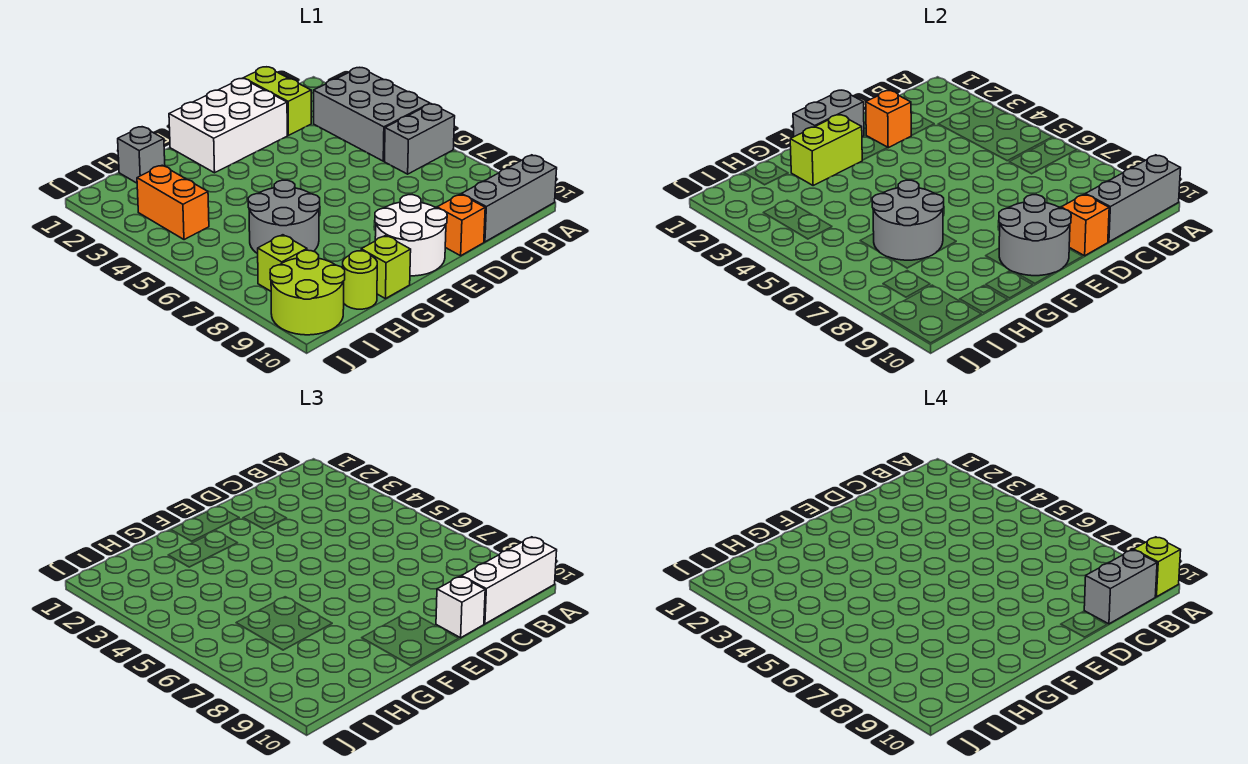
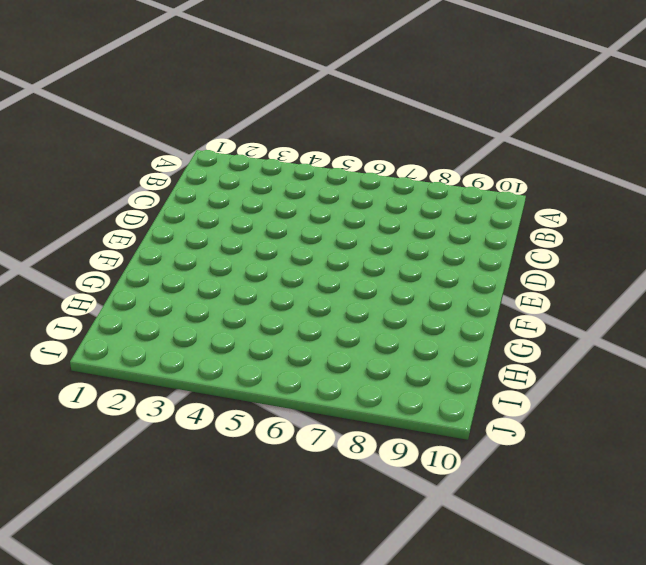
none -> grey 2x3 brick [314,68,430,161]
none -> grey 1x2 brick [385,104,455,174]
none -> grey 1x3 brick [462,155,557,242]

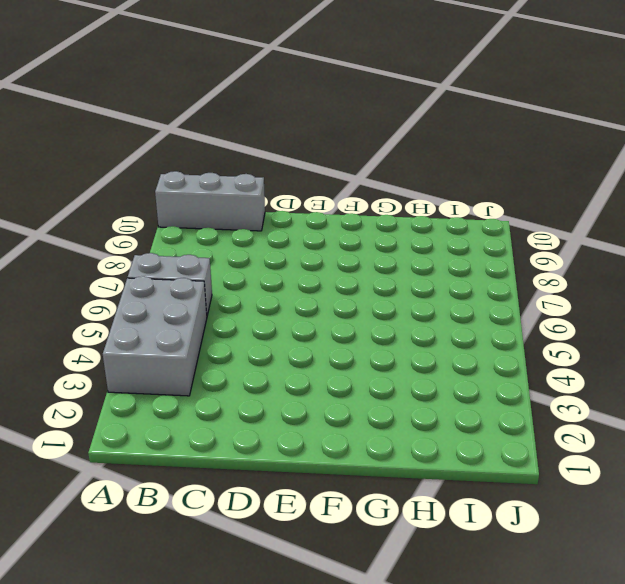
none -> lime 1x2 brick [243,67,311,135]
none -> white 2x3 brick [169,79,287,173]
none -> orange 1x1 brick [437,194,485,256]

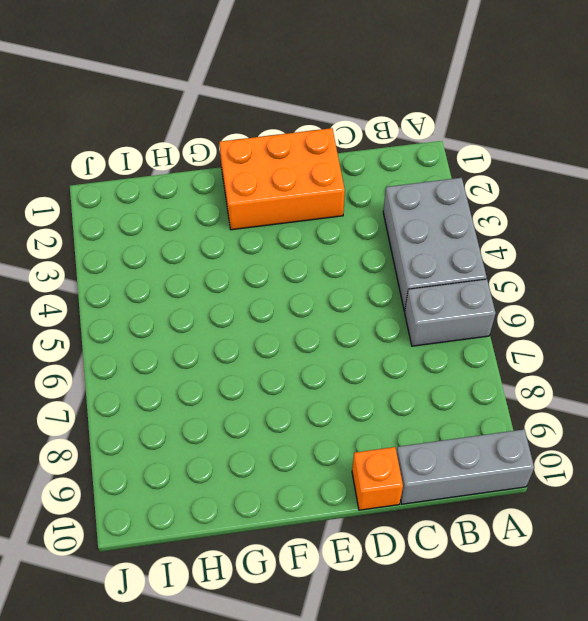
orange 2x3 brick [219,128,345,230] -> white 2x3 brick [169,79,287,173]
none -> lime 1x2 brick [243,67,311,135]
none -> white 2x2 round brick [375,195,447,276]
none -> grey 2x2 round brick [248,180,320,254]

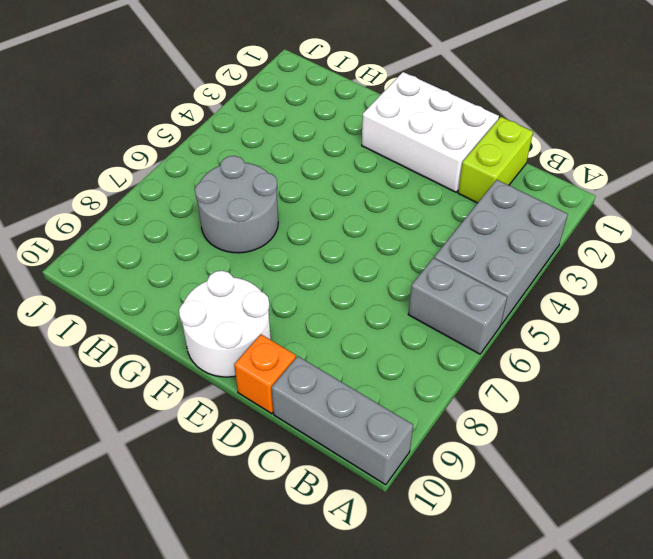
none -> lime 1x1 brick [361,235,411,299]
none -> grey 1x1 brick [118,127,165,183]
none -> lime 1x1 round brick [343,251,377,309]

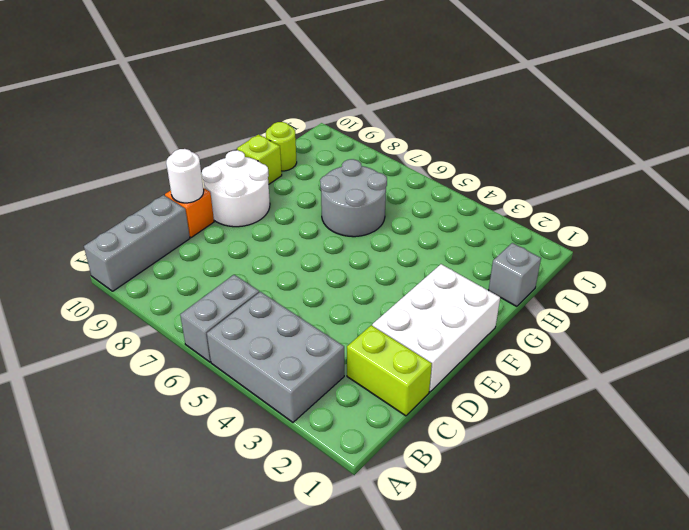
white 1x1 round brick [166,149,204,203] -> orange 1x1 brick [1061,194,1109,256]
none -> orange 1x2 brick [137,165,209,240]
none -> lime 1x1 brick [258,235,307,291]
none -> lime 2x2 round brick [270,250,345,335]

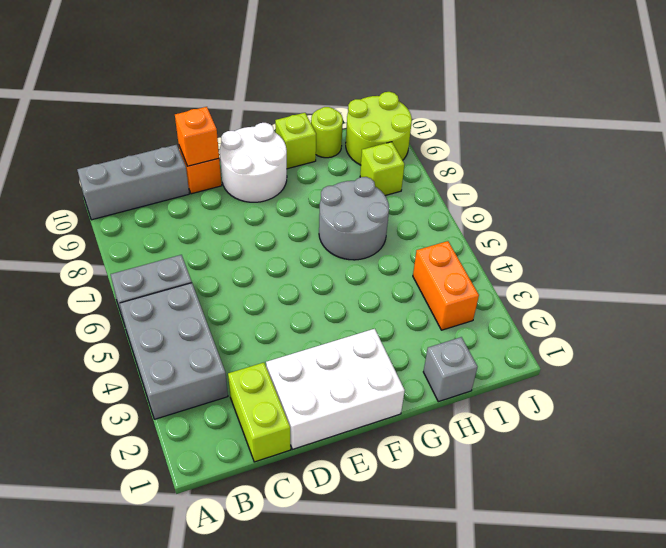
none -> grey 1x3 brick [1086,155,1181,242]
none -> orange 1x1 brick [866,91,911,148]
none -> grey 1x2 brick [793,90,864,137]

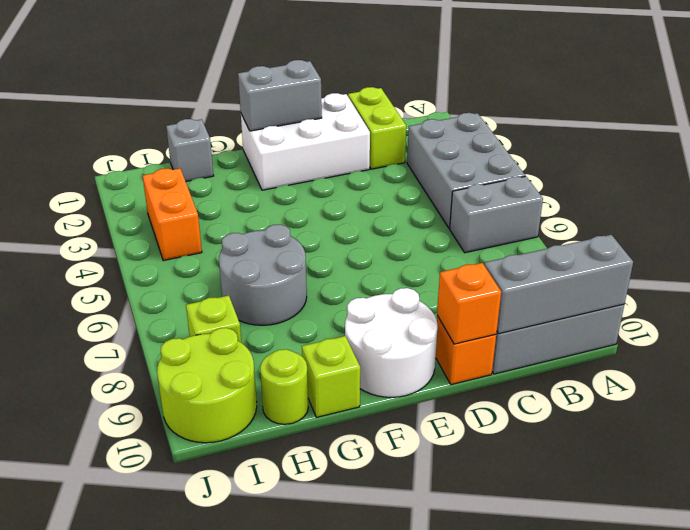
none -> orange 1x1 brick [866,91,911,148]
none -> grey 2x2 round brick [999,195,1071,276]
none -> lime 1x2 brick [790,115,862,185]

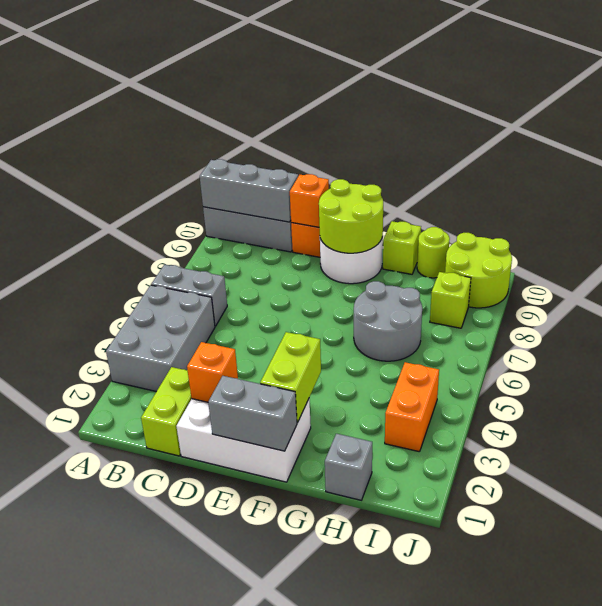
lime 2x2 round brick [319,179,383,253] -> grey 2x2 round brick [999,195,1071,276]
lime 1x2 brick [260,332,321,423] -> lime 1x2 brick turned to [790,115,862,185]
none -> grey 2x2 round brick [872,180,944,260]
none -> white 1x3 brick [462,537,557,624]
none -> white 1x1 brick [436,576,485,638]

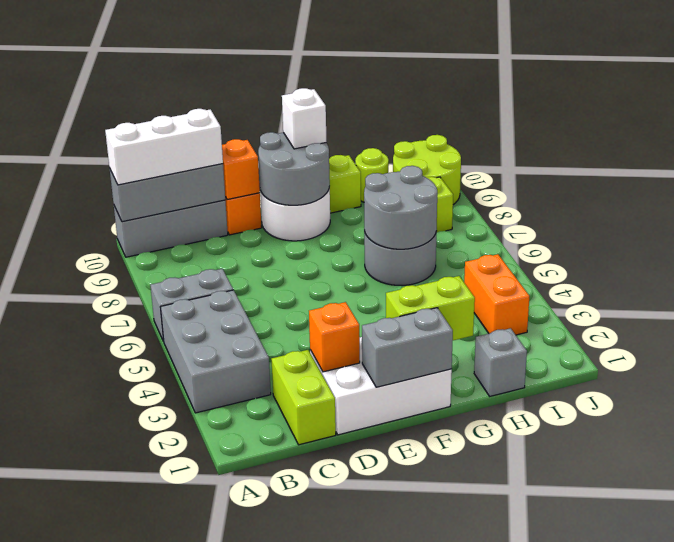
white 1x1 brick [282,88,327,149] -> white 1x1 brick moved to [436,576,485,638]
none -> lime 1x1 brick [1133,537,1181,597]
none -> grey 1x2 brick [1084,550,1157,624]

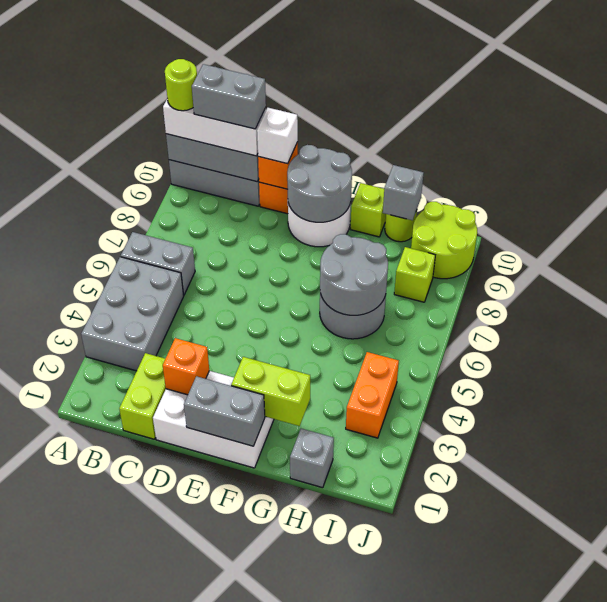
lime 1x1 round brick [165,59,197,111] -> lime 1x1 brick [1133,537,1181,597]
grey 1x1 brick [383,165,423,220] -> none

